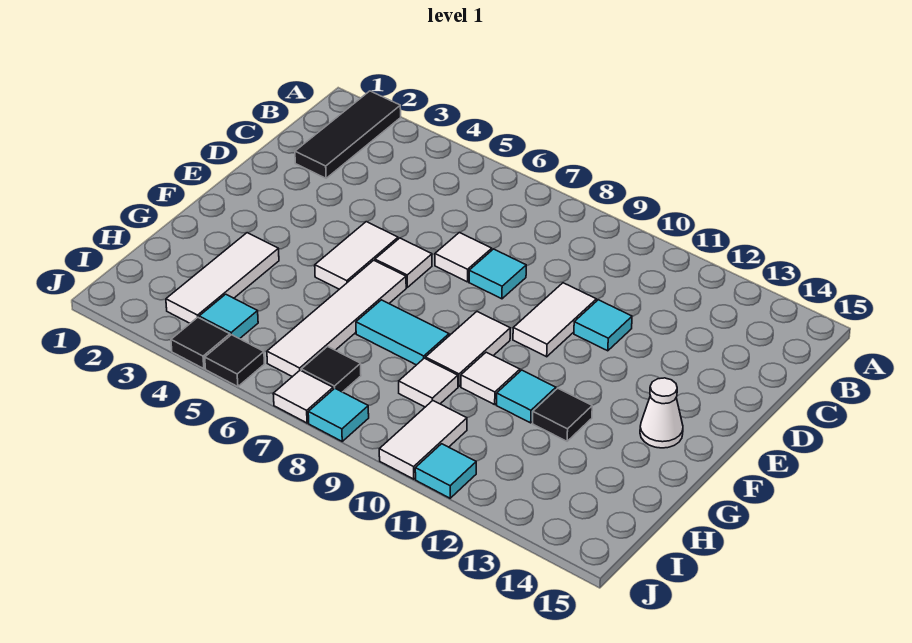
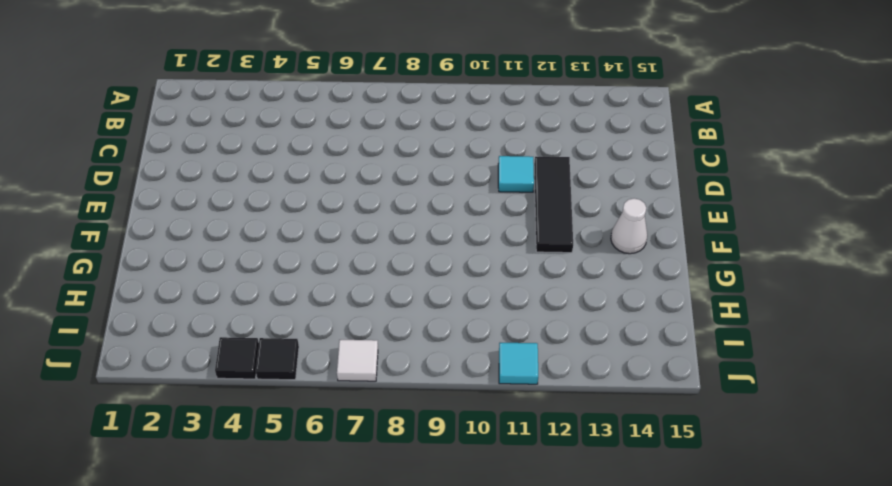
black 1x3 tile [534,157,573,253] -> black 1x3 tile moved to [295,91,401,178]
none -> white 1x1 tile [435,233,492,282]
none -> cyan 1x1 tile [469,249,526,299]
none -> white 1x2 tile [513,283,596,357]

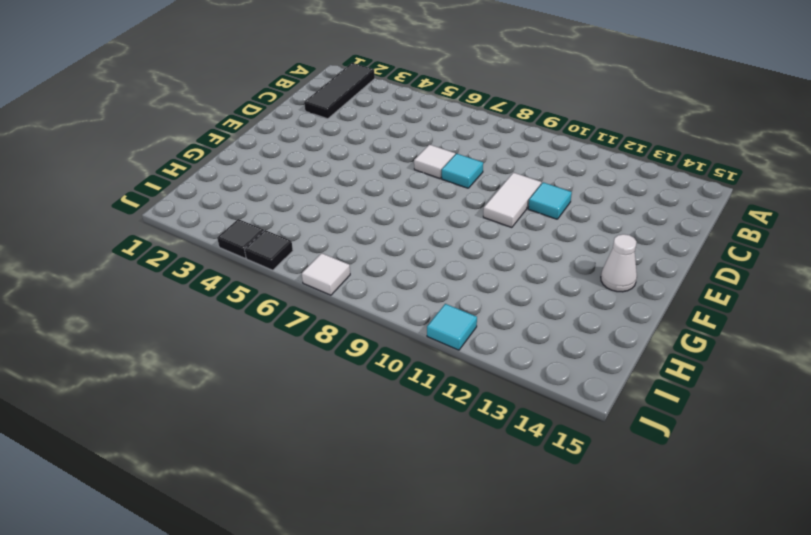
none -> white 1x2 tile [315,222,398,289]
none -> white 1x1 tile [375,238,432,287]
none -> white 1x4 tile [267,260,406,377]

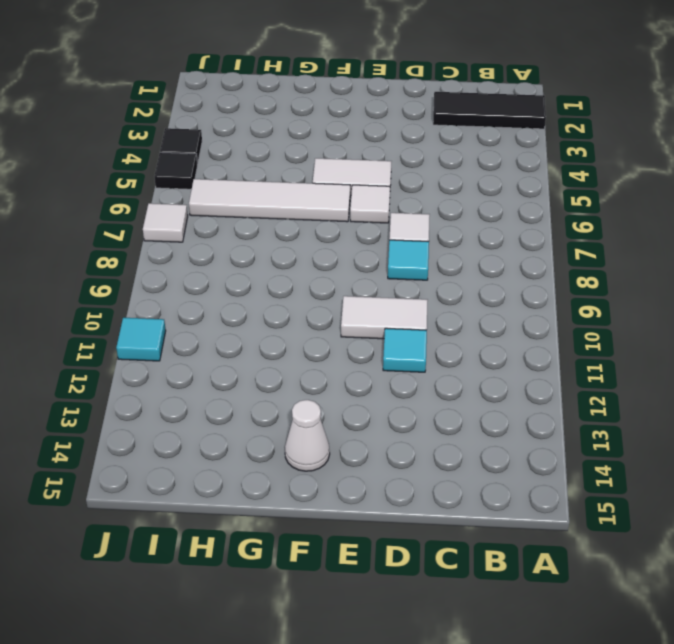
none -> white 1x2 tile [426,312,510,386]
none -> white 1x3 tile [166,233,279,323]
none -> cyan 1x2 tile [356,300,449,365]

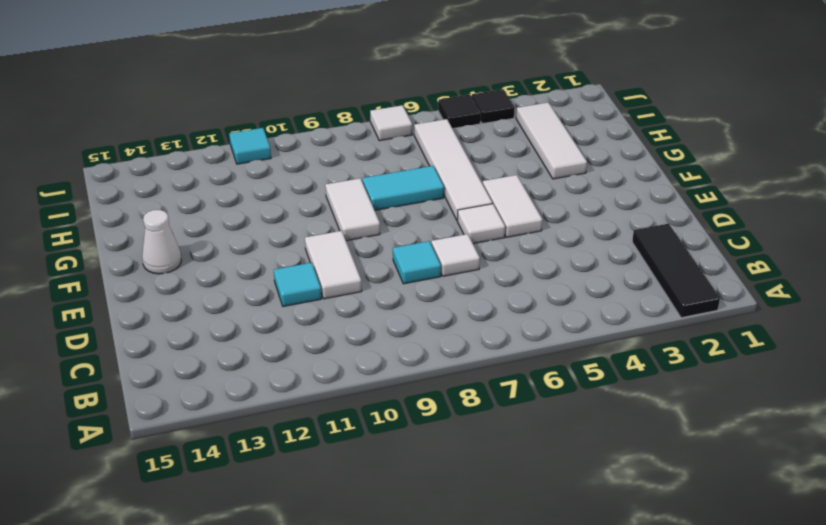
none -> white 1x1 tile [461,352,520,405]
none -> cyan 1x1 tile [497,370,556,423]
none -> black 1x1 tile [533,388,592,441]

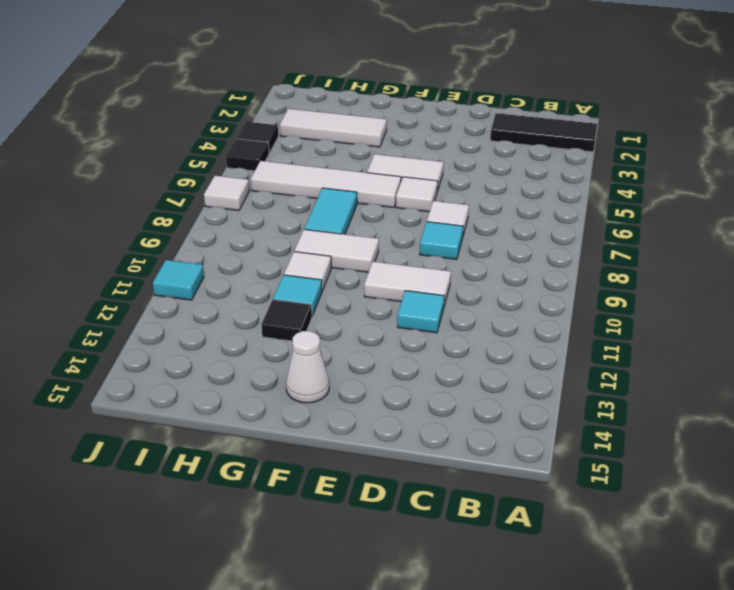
none -> white 1x1 tile [399,358,458,407]
none -> cyan 1x1 tile [199,294,258,339]
none -> black 1x1 tile [301,347,361,392]

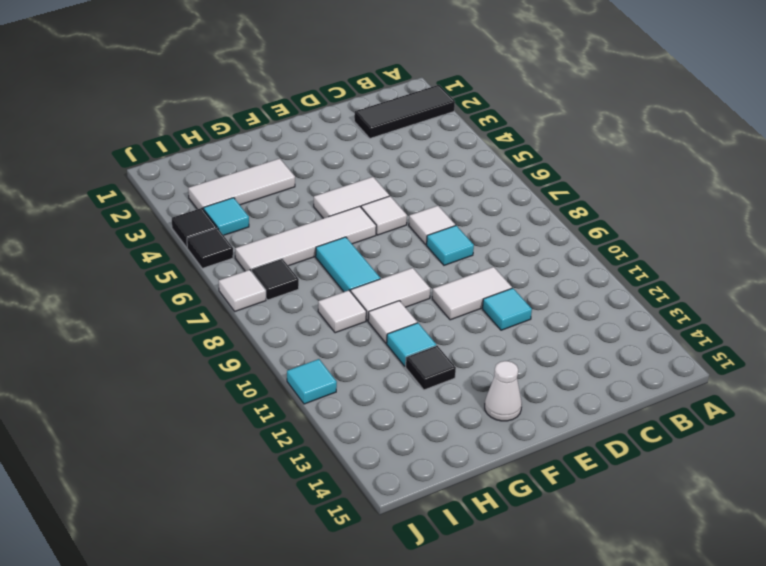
none -> white 1x2 tile [379,401,467,479]
none -> cyan 1x1 tile [308,388,369,441]

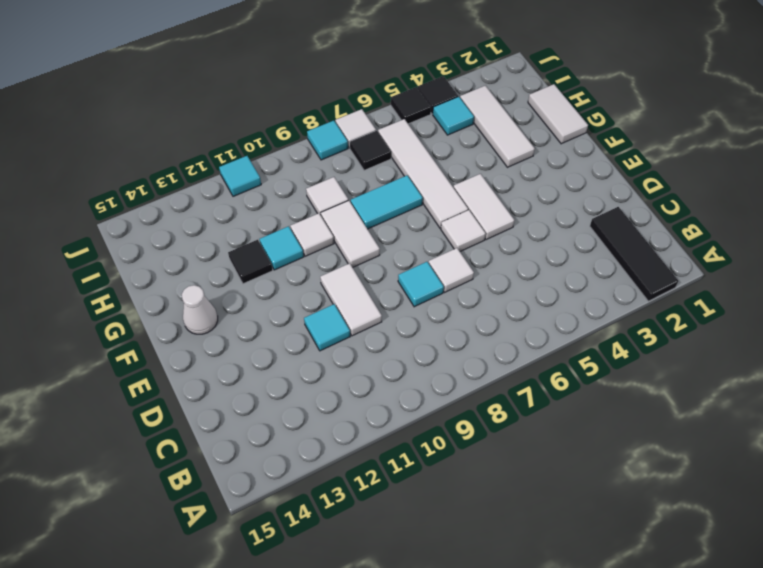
white 1x2 tile [528,84,588,144] -> white 1x2 tile moved to [379,401,467,479]

